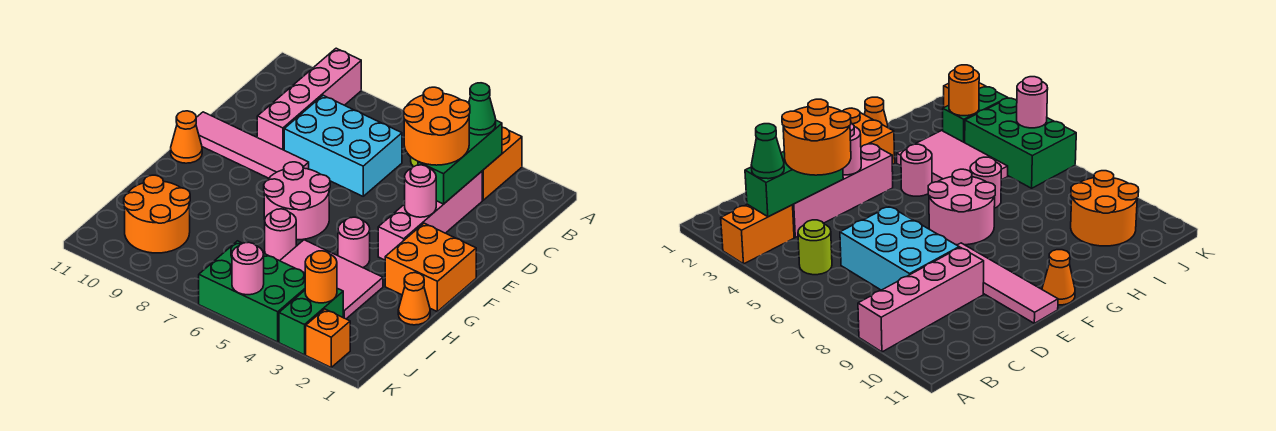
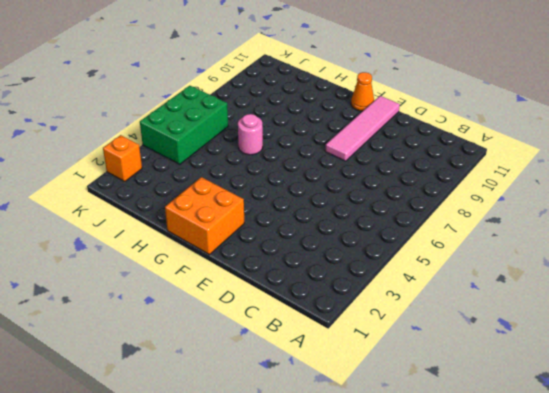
none -> orange 1x2 brick [482,127,522,200]
none -> pink 1x4 brick [257,48,361,150]
none -> lime 1x1 round brick [798,220,832,275]

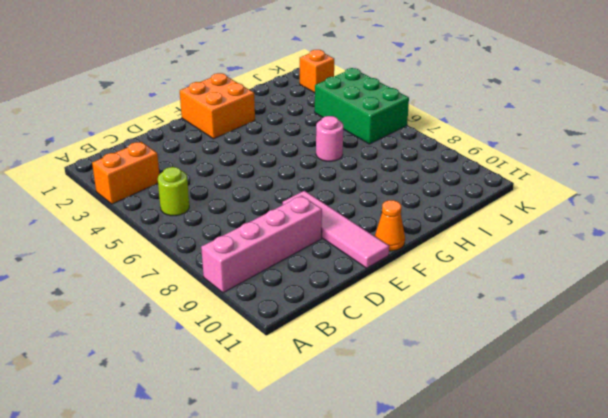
none -> pink 1x4 brick [378,171,482,260]
none -> cyan 2x3 brick [284,95,402,196]
none -> pink 2x2 round brick [264,162,330,240]

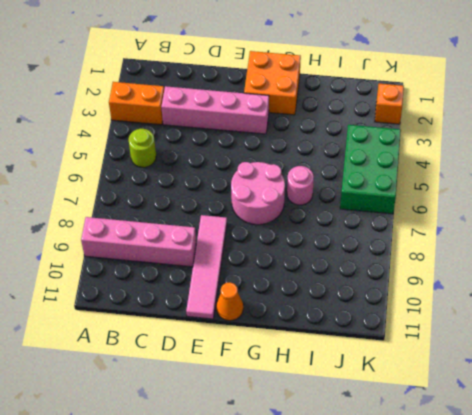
none -> cyan 2x3 brick [284,95,402,196]
none -> pink 1x1 round brick [338,217,370,268]
none -> orange 1x1 cone [398,273,430,325]

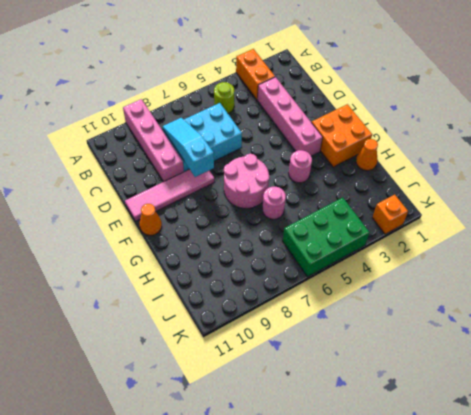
cyan 1x3 slope [163,118,214,177] -> none
none -> pink 2x3 tile [280,240,383,319]
none -> orange 2x2 round brick [124,175,190,253]
none -> green 1x2 brick [279,288,343,355]

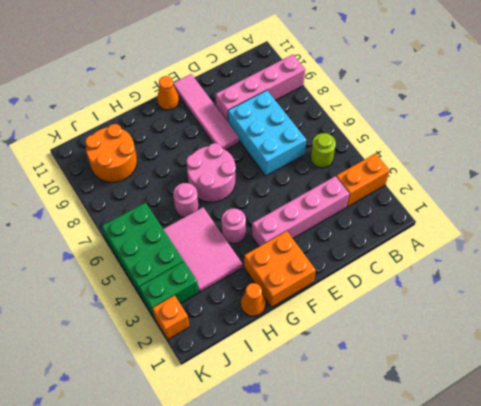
none -> green 1x3 brick [418,120,502,204]
none -> pink 1x1 round brick [405,165,436,217]
none -> orange 1x1 round brick [305,251,337,303]

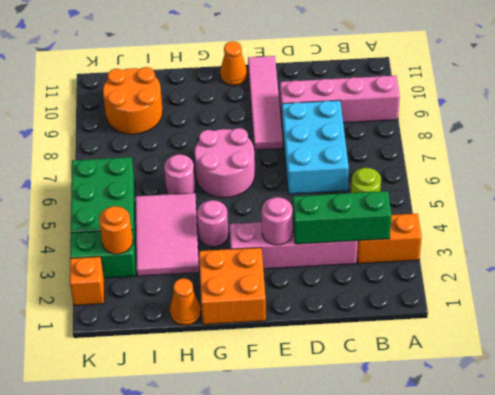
none -> pink 1x1 round brick [232,242,264,295]
none -> green 1x1 cone [469,83,496,135]
none -> orange 2x2 round brick [404,87,470,165]

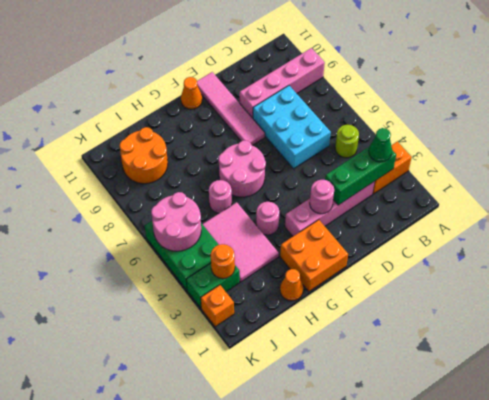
pink 2x2 round brick [151,192,201,251] -> pink 1x1 round brick [232,242,264,295]
none -> orange 2x2 round brick [404,87,470,165]

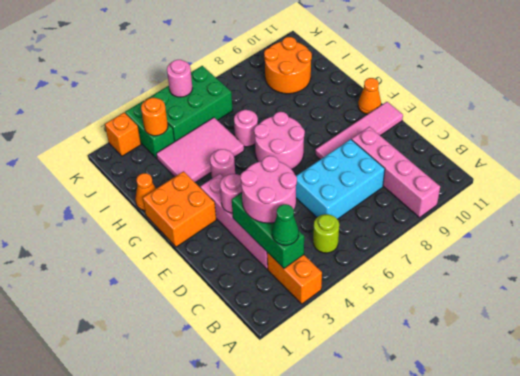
pink 2x2 round brick [240,156,297,223] -> orange 2x2 round brick [404,87,470,165]

